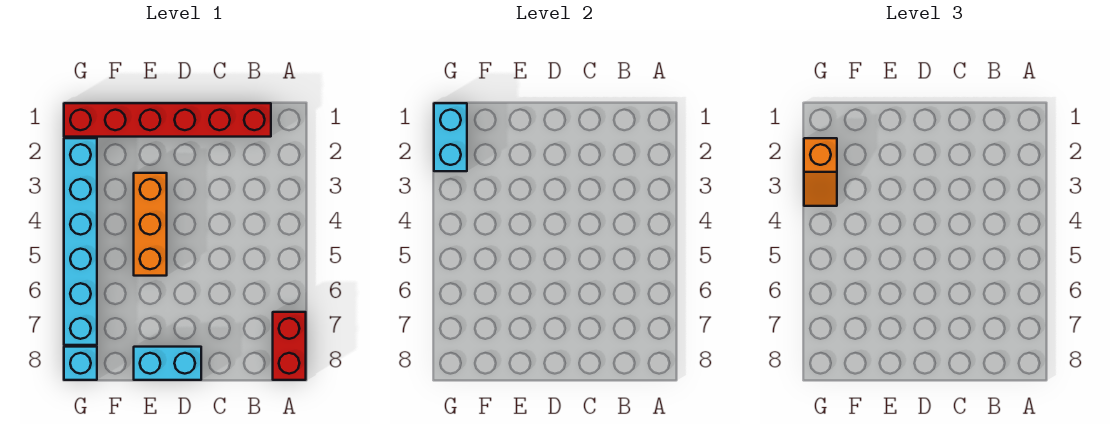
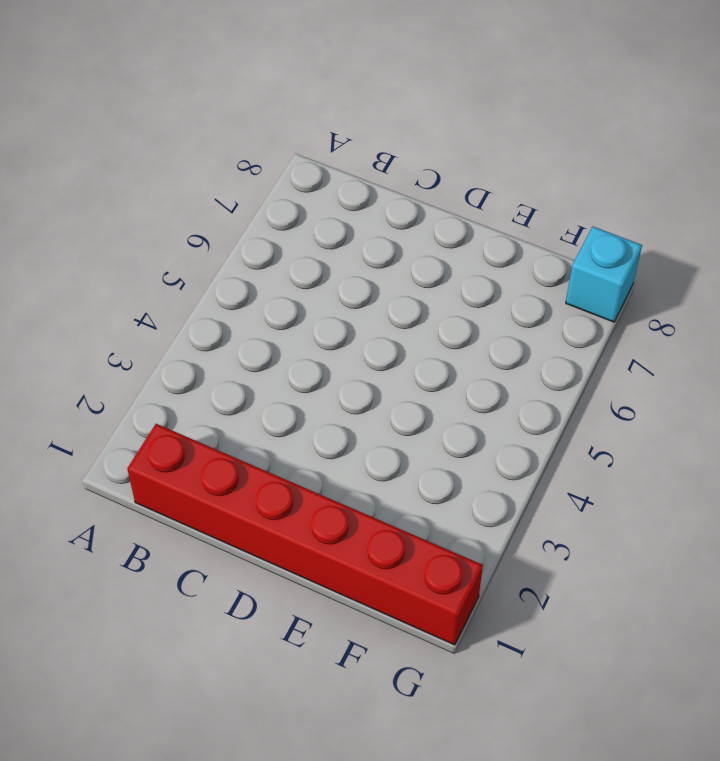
none -> red 1x2 brick [273,312,306,380]
none -> cyan 1x2 brick [134,347,201,380]

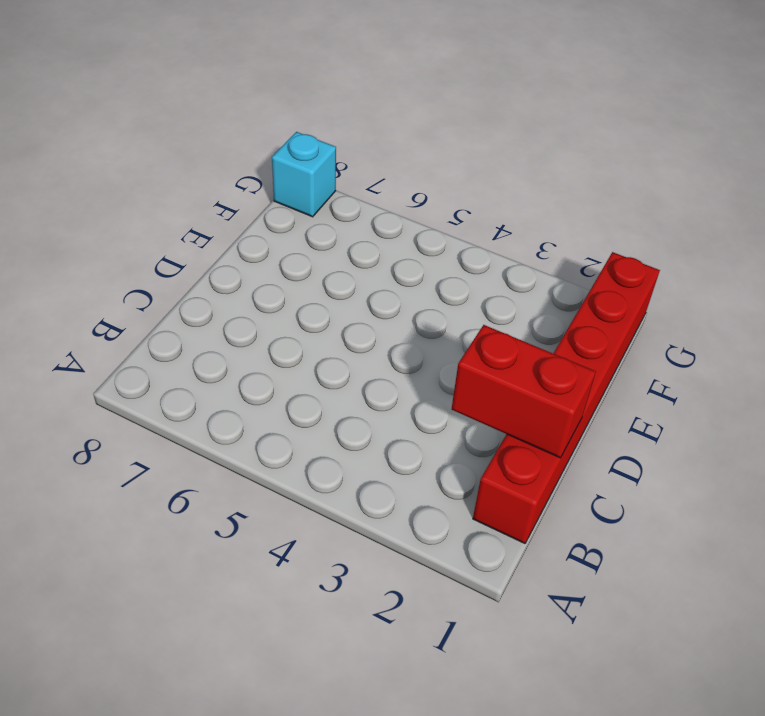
red 1x2 brick [452,325,596,458] -> red 1x2 brick moved to [273,312,306,380]
none -> cyan 1x2 brick [134,347,201,380]
none -> orange 1x3 brick [134,173,167,276]

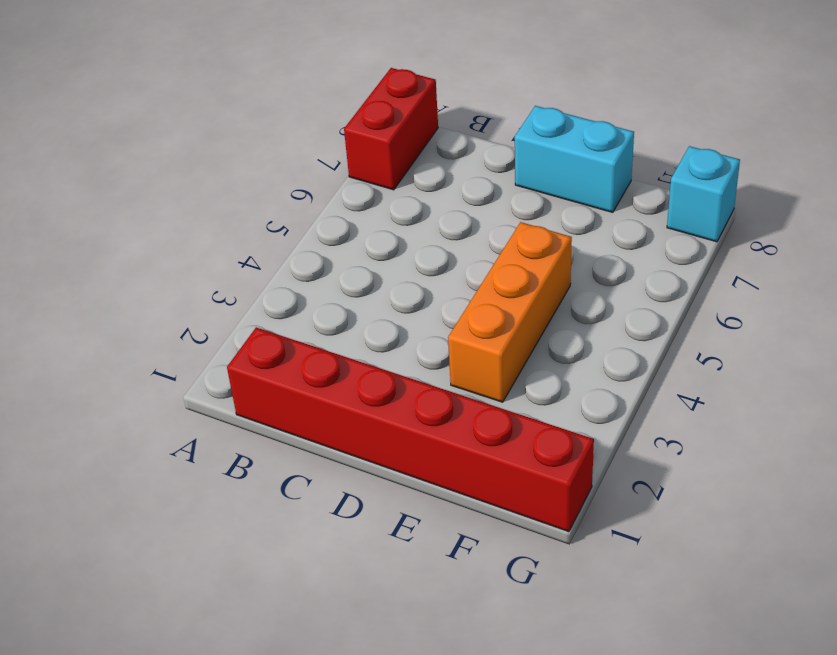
none -> cyan 1x6 brick [64,138,97,345]
none -> cyan 1x2 brick [434,103,467,171]

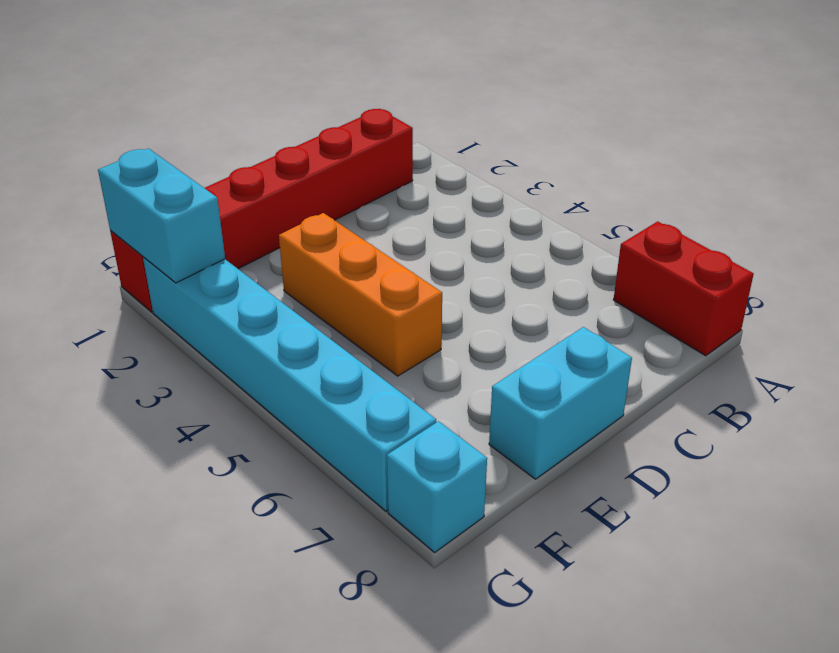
none -> orange 1x2 slope [804,138,837,206]

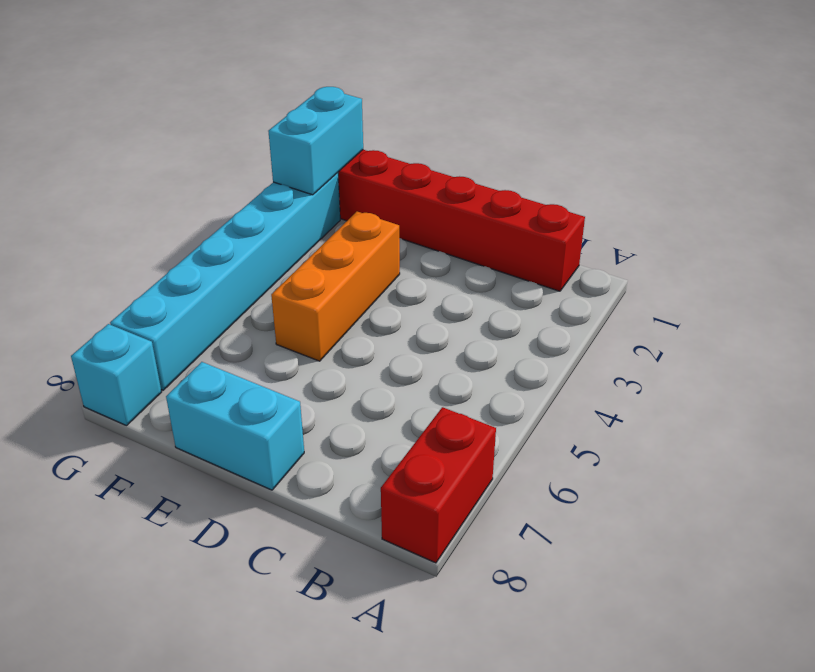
none -> orange 1x2 slope [804,138,837,206]

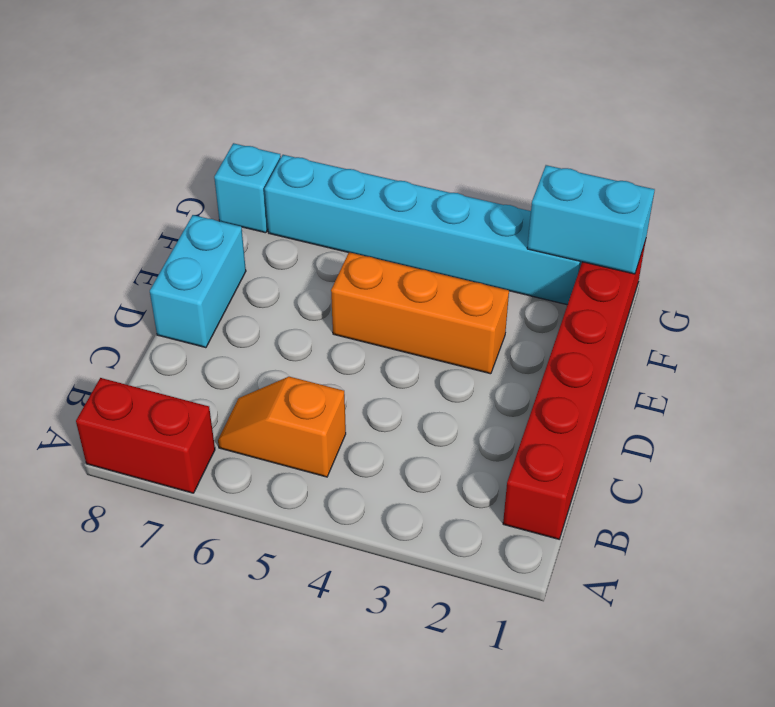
orange 1x2 slope [218,377,346,477] -> orange 1x2 slope moved to [804,138,837,206]

